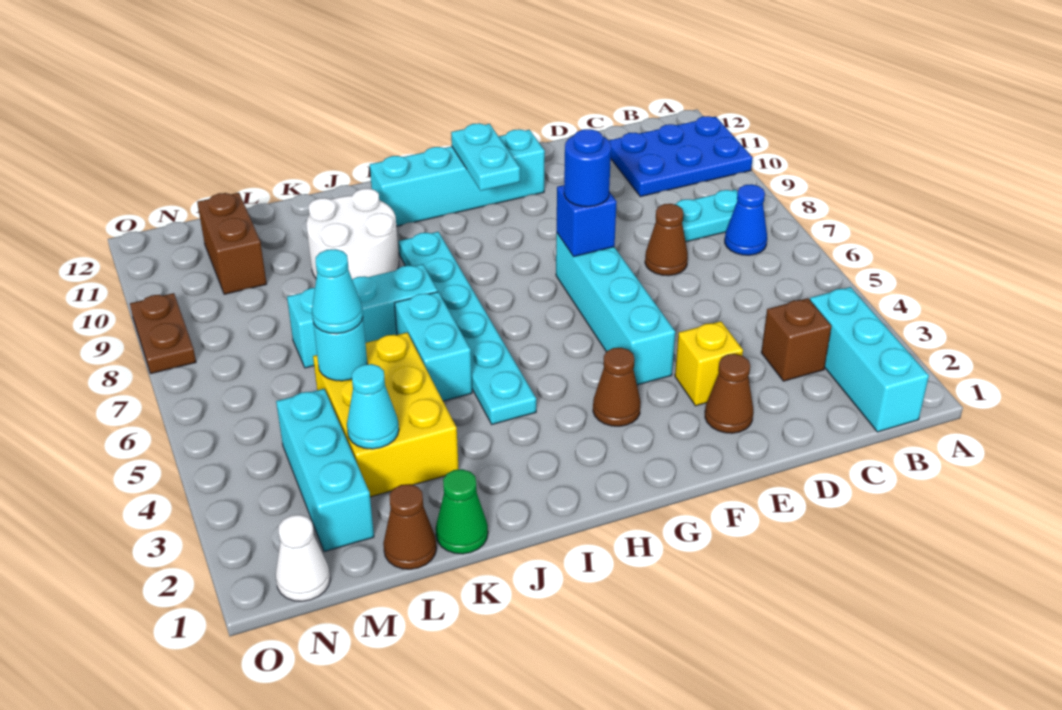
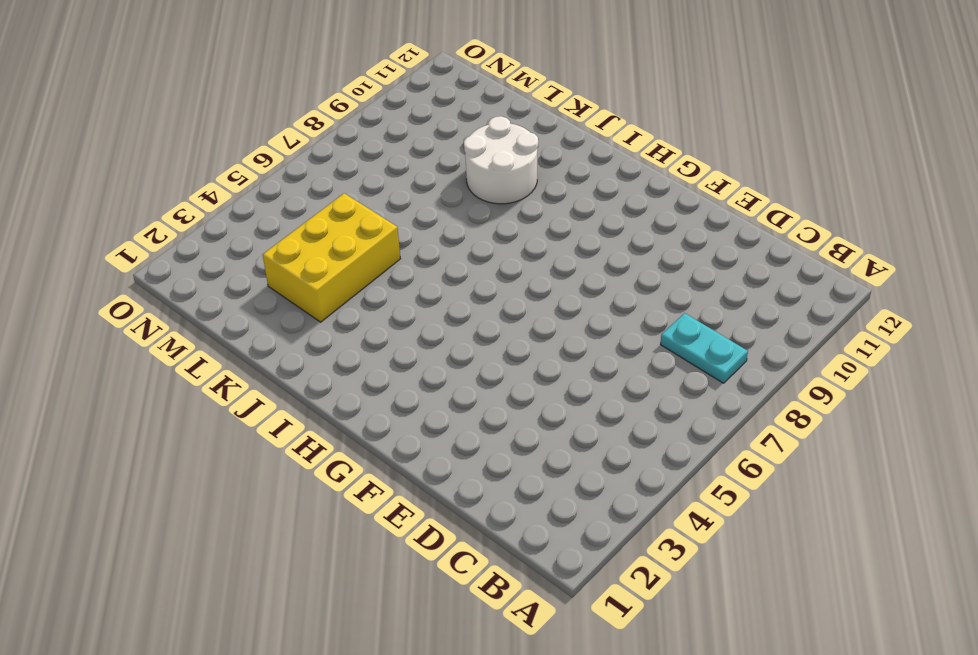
none -> blue 2x3 plate [609,116,753,197]
none -> cyan 1x3 brick [810,287,929,432]
none -> blue 1x1 cone [725,184,767,255]

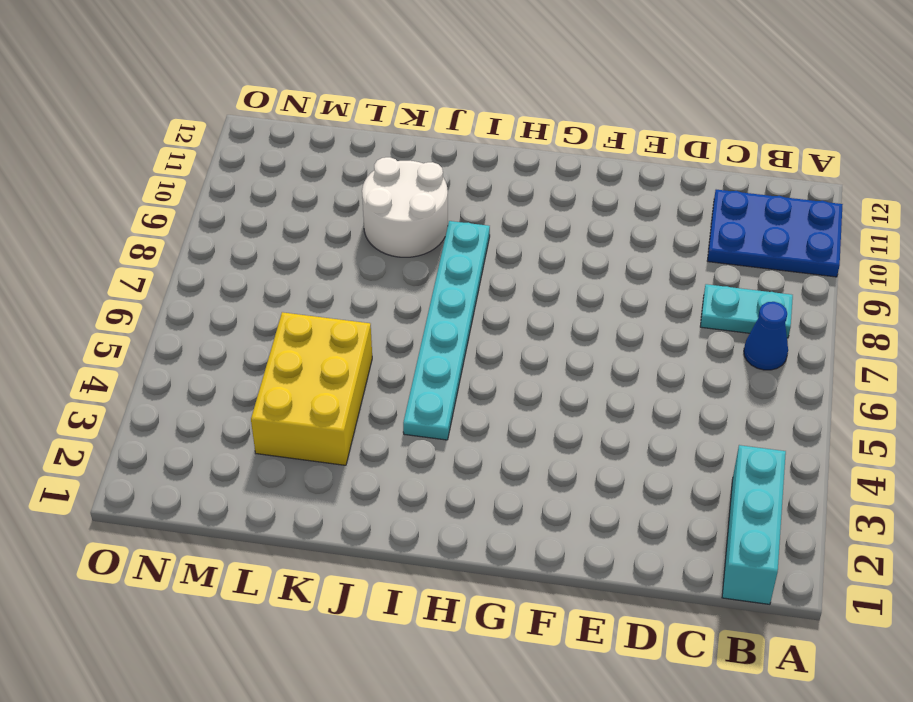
none -> brown 1x1 brick [761,298,832,381]
none -> brown 1x1 cone [645,204,688,276]
none -> brown 1x1 cone [705,354,753,433]

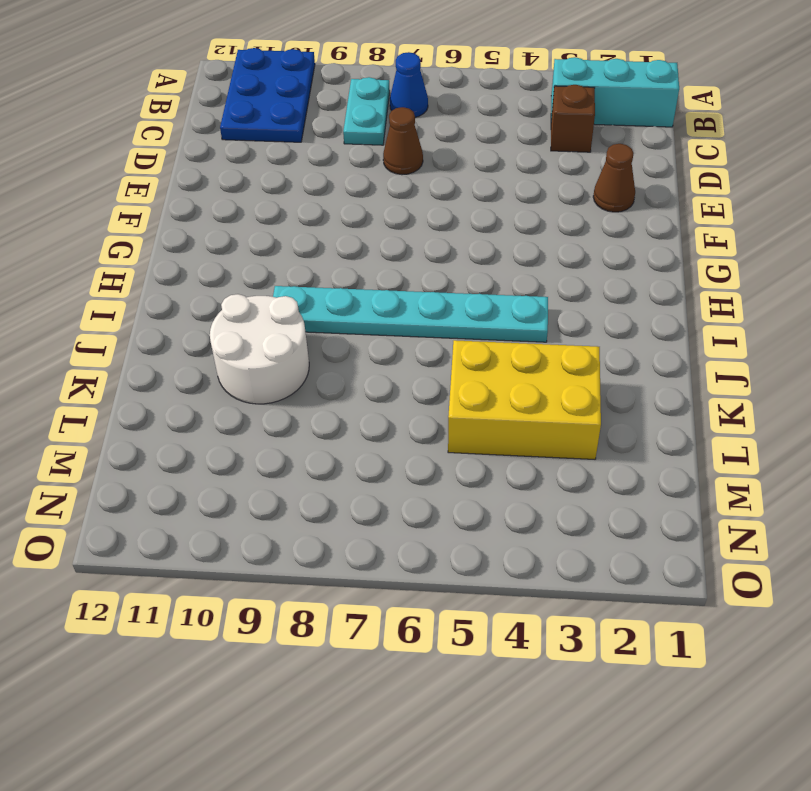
none -> yellow 1x1 brick [675,321,743,406]
none -> cyan 1x4 brick [556,232,675,385]
none -> cyan 1x4 brick [370,129,545,226]

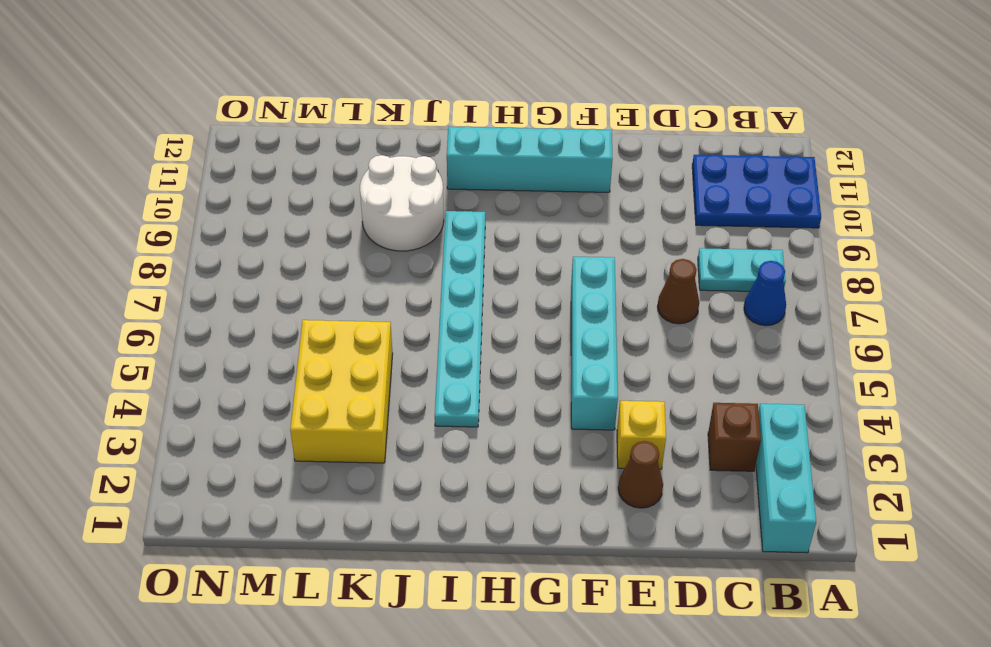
none -> brown 1x1 cone [593,348,641,426]
none -> cyan 1x2 brick [395,292,472,401]
none -> cyan 1x3 brick [287,264,438,368]

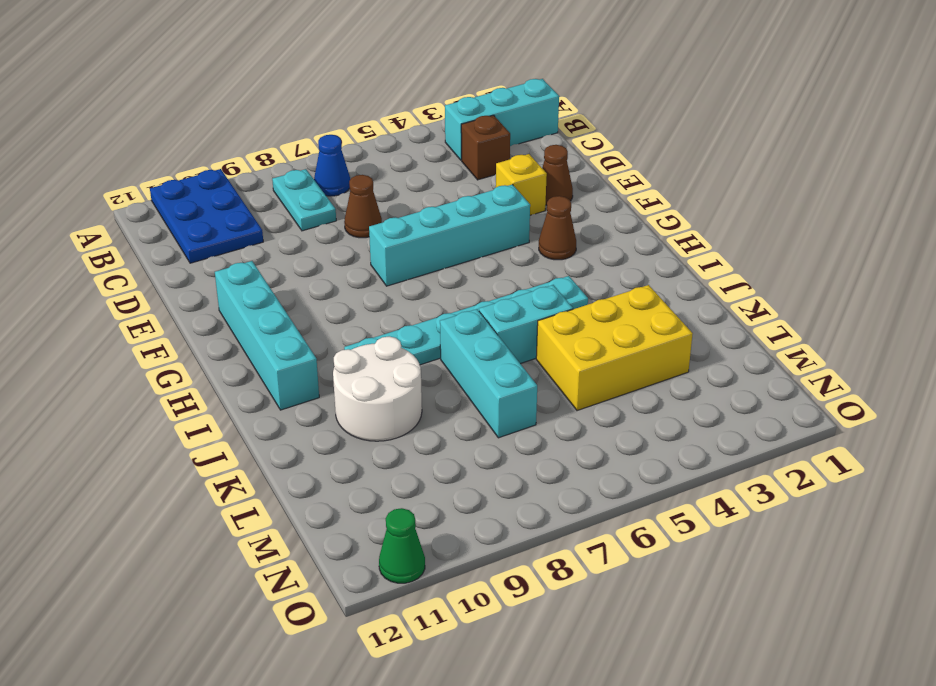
green 1x1 cone [379,508,425,583] -> green 1x1 cone moved to [436,469,488,554]
none -> brown 1x1 cone [383,484,436,569]
none -> cyan 1x3 brick [276,389,374,552]
none -> brown 1x2 brick [197,193,267,294]

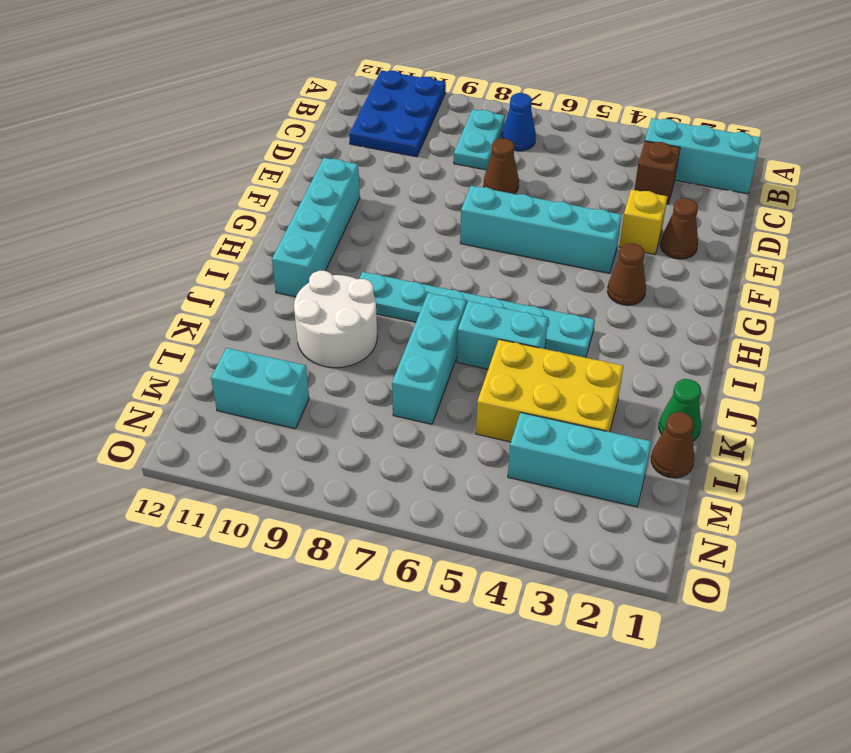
cyan 1x2 brick [211,348,309,429] -> brown 1x2 brick [197,193,267,294]
none -> white 1x1 cone [276,515,330,601]
none -> brown 1x2 plate [130,293,196,374]
none -> blue 1x1 brick [556,185,617,257]

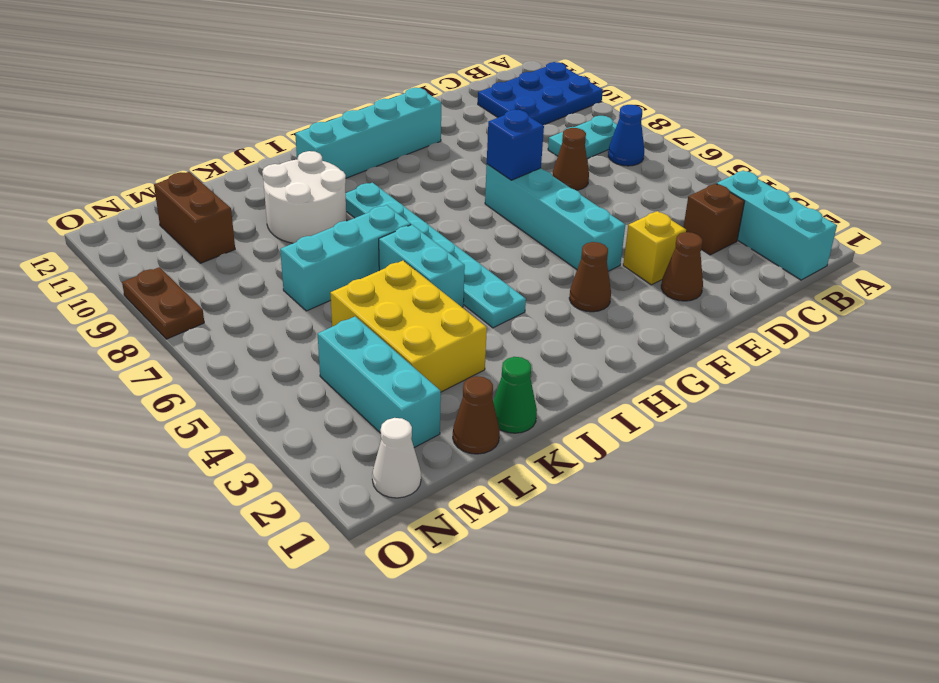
none -> cyan 1x2 plate [451,123,520,191]
none -> cyan 1x1 cone [347,364,399,449]
none -> cyan 1x1 round brick [313,318,367,381]

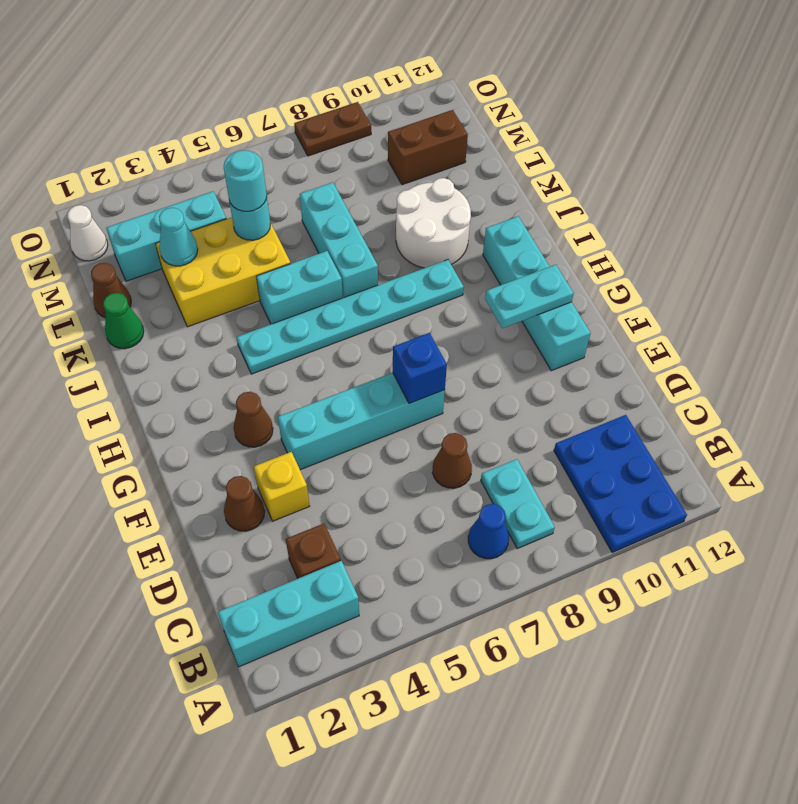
cyan 1x1 round brick [224,150,267,211] -> cyan 1x1 cone [312,249,363,334]
none -> blue 1x1 round brick [564,129,611,207]

